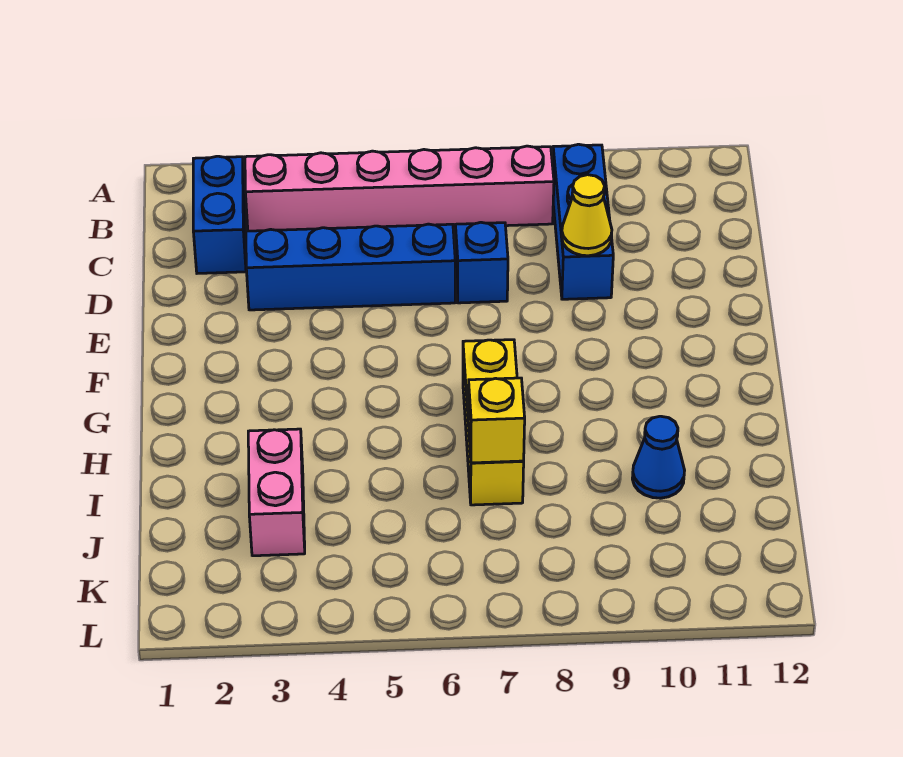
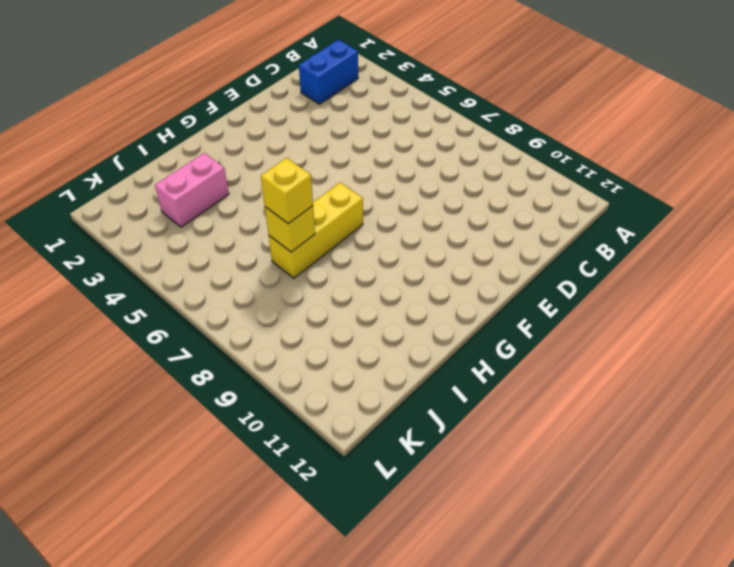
yellow 1x1 brick [261,158,313,224] -> none
none -> pink 1x6 brick [245,146,554,231]
none -> blue 1x3 brick [553,144,613,299]

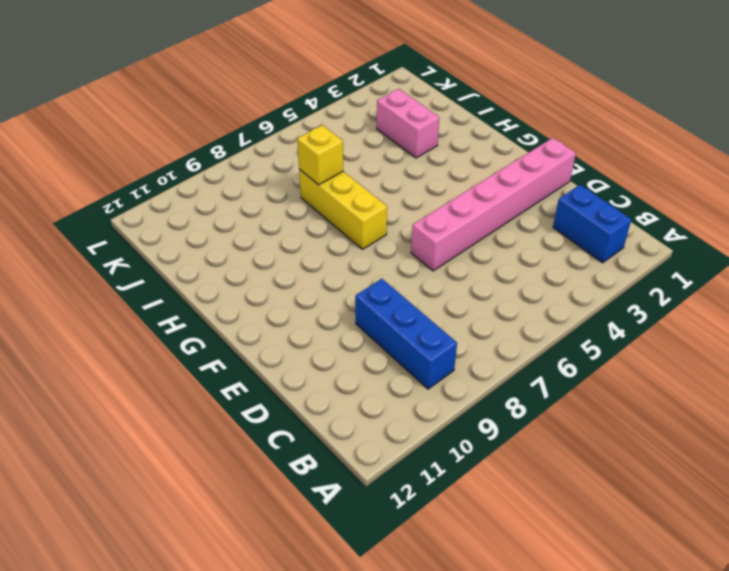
pink 1x6 brick [411,138,576,271] -> pink 1x6 brick moved to [245,146,554,231]
none -> blue 1x4 brick [246,224,455,310]
none -> blue 1x1 brick [455,222,508,303]

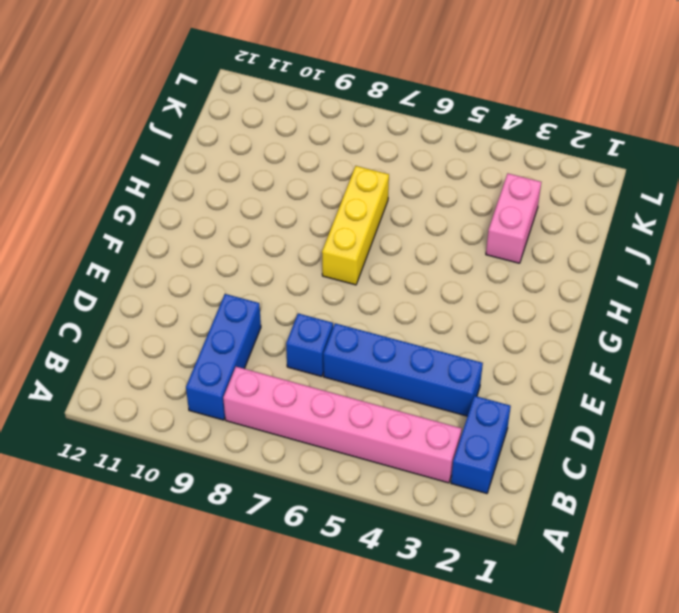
none -> blue 1x1 cone [632,416,685,498]
none -> yellow 1x1 cone [562,175,612,256]

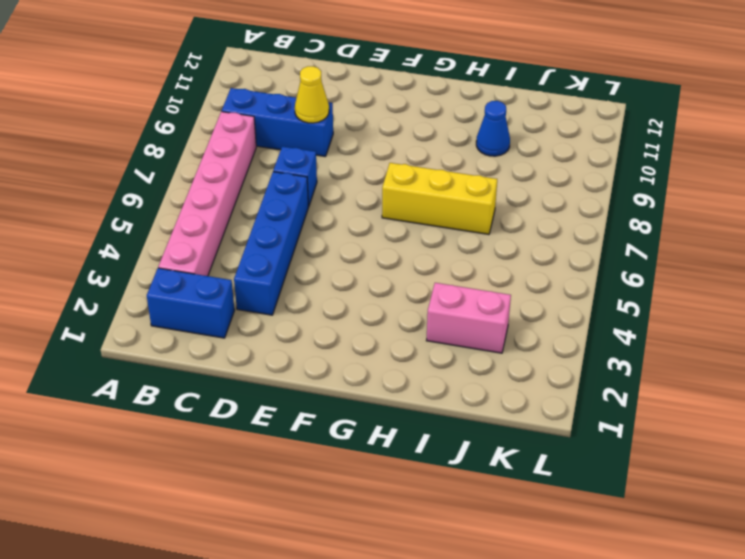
none -> yellow 1x1 brick [468,378,525,463]

